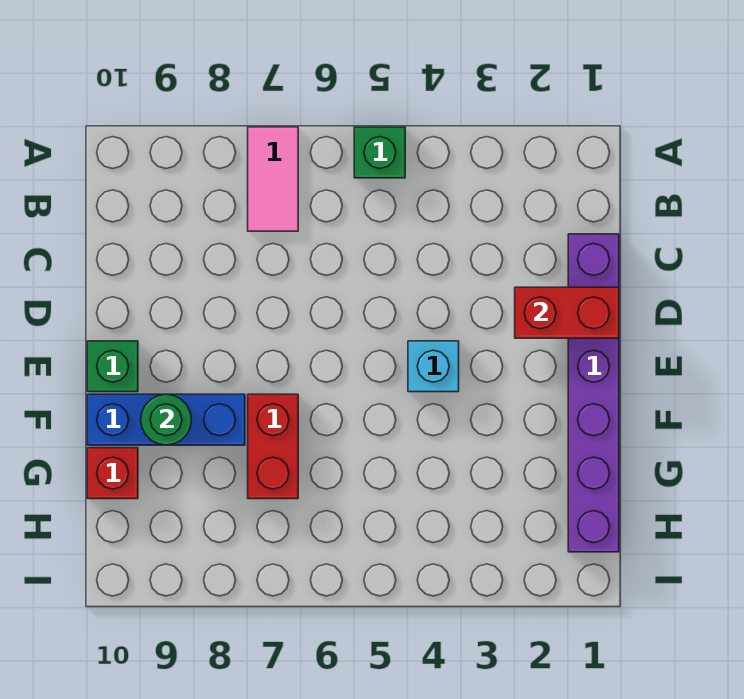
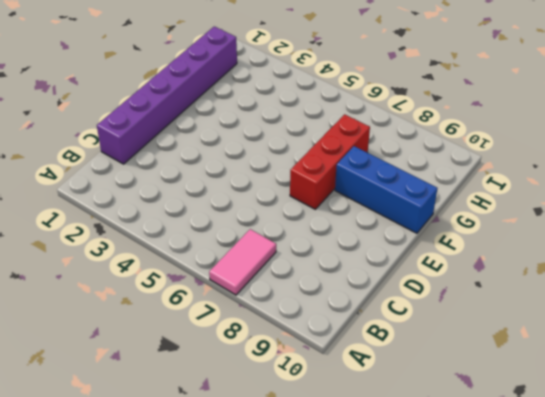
red 1x3 brick [290,114,370,209] -> red 1x2 brick [248,394,298,499]
none -> green 1x1 brick [354,127,405,178]
none -> cyan 1x1 brick [408,341,459,392]

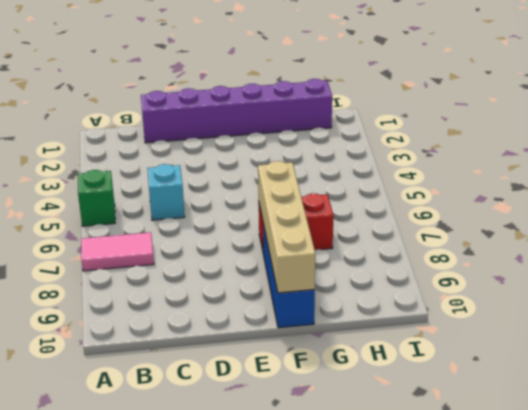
cyan 1x1 brick [147,164,185,220] -> cyan 1x1 brick moved to [408,341,459,392]
tan 1x4 brick [258,161,315,293] -> green 1x1 round brick [141,394,192,445]
none -> green 1x1 brick [87,341,138,392]
none -> red 1x1 brick [87,448,138,499]

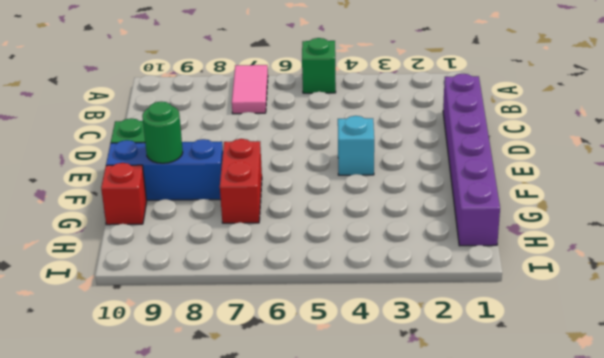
none -> red 1x2 brick [515,287,619,338]

